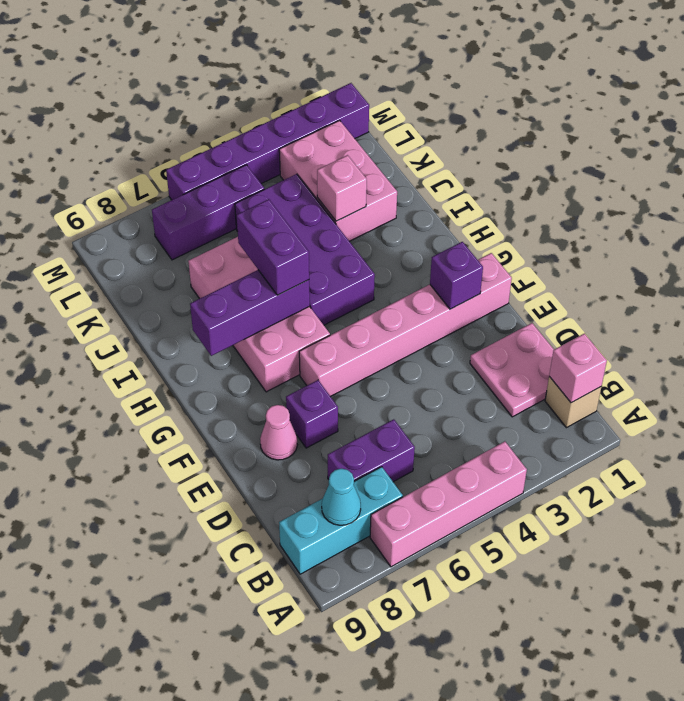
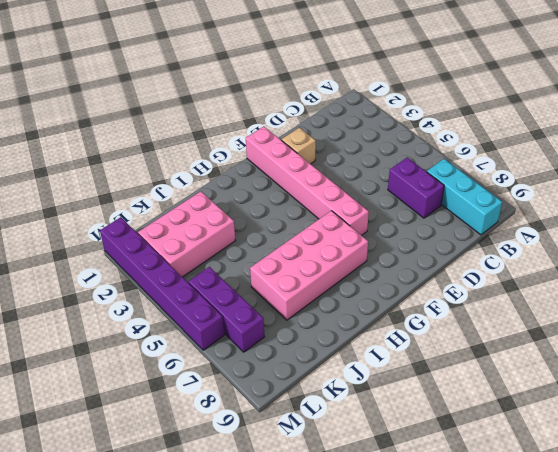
tan 1x1 brick [281,128,316,164] -> tan 1x1 brick moved to [545,377,601,428]
none -> pink 1x4 brick [370,441,527,567]
none -> pink 2x2 plate [470,323,554,417]
none -> purple 1x1 brick [286,380,338,448]

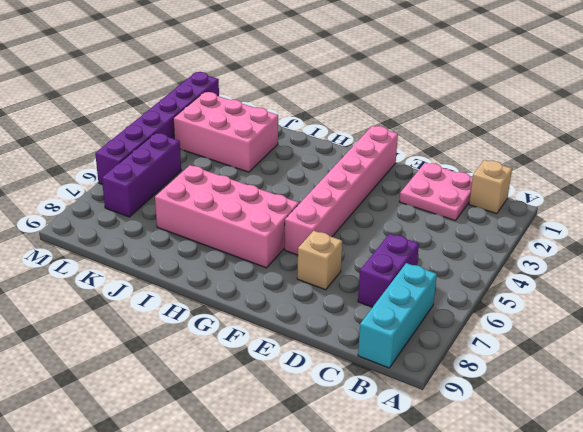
tan 1x1 brick [297,231,342,290] -> purple 1x1 brick [286,380,338,448]
none -> pink 1x4 brick [370,441,527,567]
none -> pink 1x1 cone [260,405,297,460]
none -> purple 2x4 brick [235,174,375,325]

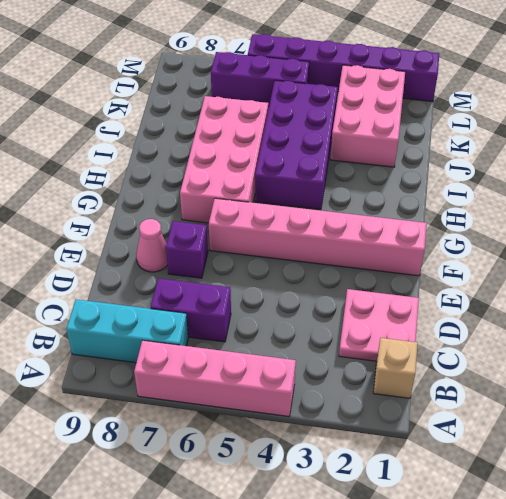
none -> pink 1x1 brick [549,334,607,403]
none -> cyan 1x1 cone [322,469,361,525]
none -> purple 1x1 brick [430,242,483,309]

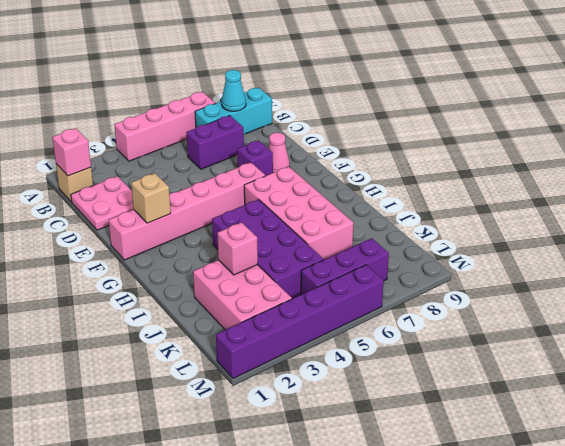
tan 1x1 brick [131,173,171,223] -> purple 1x1 brick [430,242,483,309]
none -> purple 1x3 brick [190,270,310,356]
none -> purple 1x2 brick [237,199,309,295]

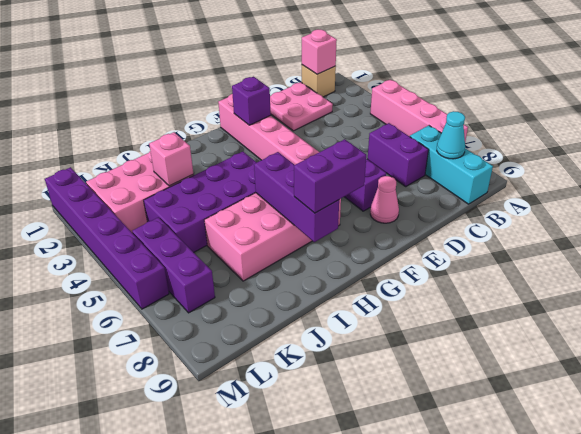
purple 1x2 brick [294,139,366,213] -> purple 1x2 brick moved to [237,199,309,295]

